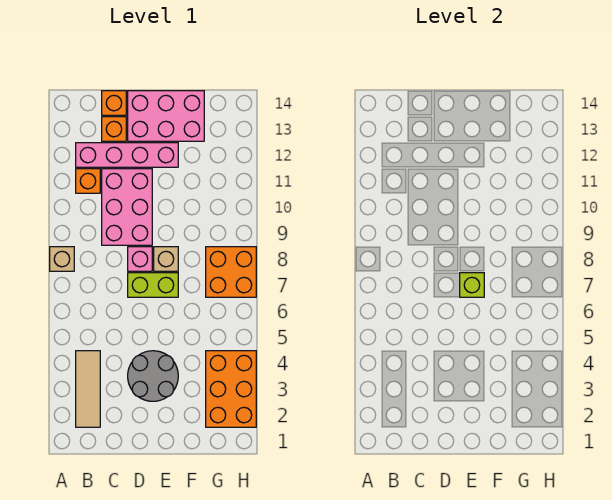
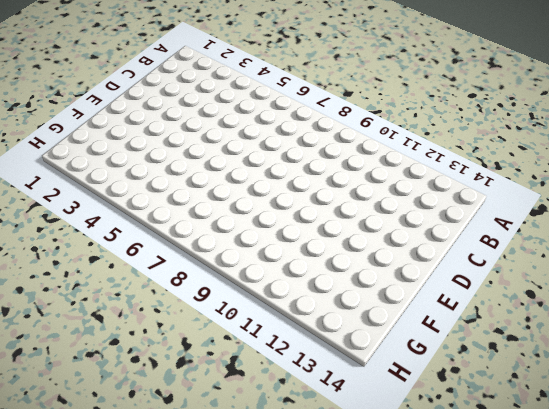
none -> tan 1x1 brick [50,247,74,271]
none -> tan 1x3 tile [76,351,100,427]
none -> orange 1x1 brick [76,169,100,193]

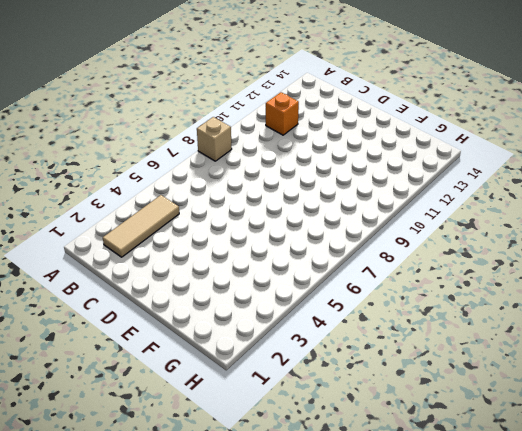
none -> pink 1x4 brick [76,143,178,167]
none -> pink 2x3 brick [102,169,152,245]
none -> orange 1x1 brick [102,117,126,141]

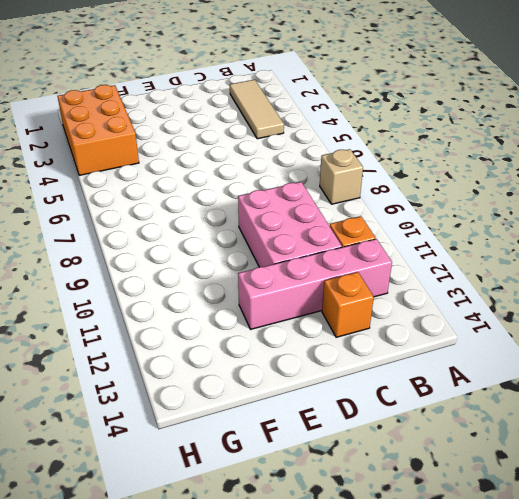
none -> orange 1x1 brick [102,91,126,115]
none -> grey 2x2 round brick [128,351,178,401]
none -> lime 1x2 brick [128,273,178,297]

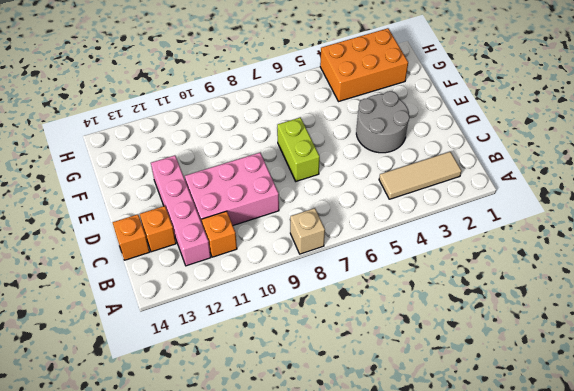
none -> pink 1x1 brick [128,247,152,271]
none -> pink 2x3 brick [128,91,204,141]
none -> tan 1x1 brick [154,247,178,271]

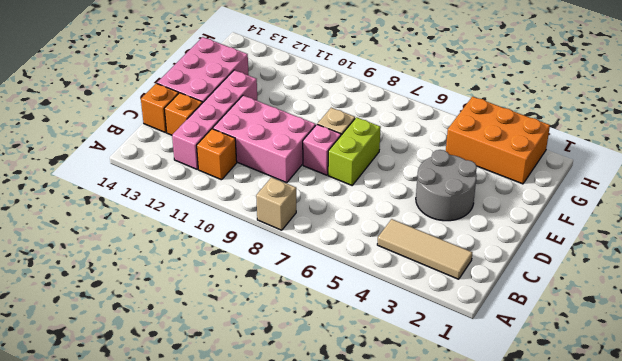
none -> orange 2x2 brick [206,247,256,297]
none -> lime 1x1 brick [460,273,484,297]

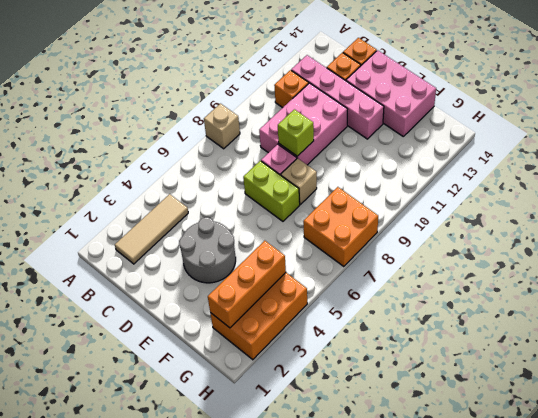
lime 1x1 brick [278,109,314,156] -> lime 1x1 brick moved to [460,273,484,297]
orange 1x3 brick [208,241,286,328] -> none

